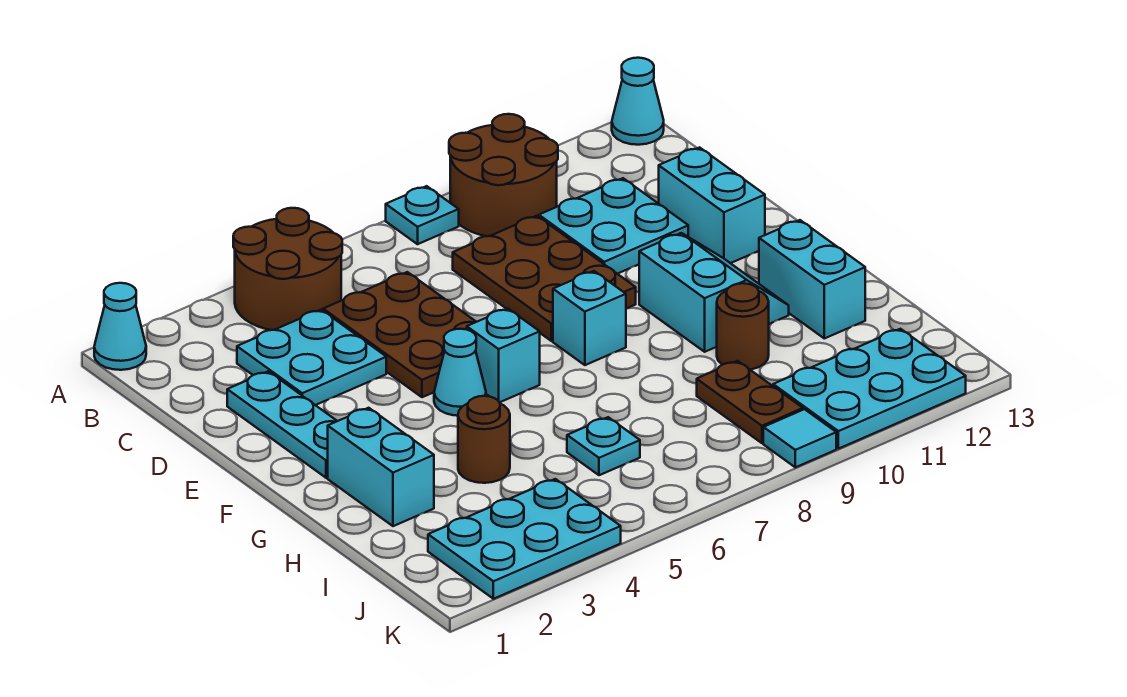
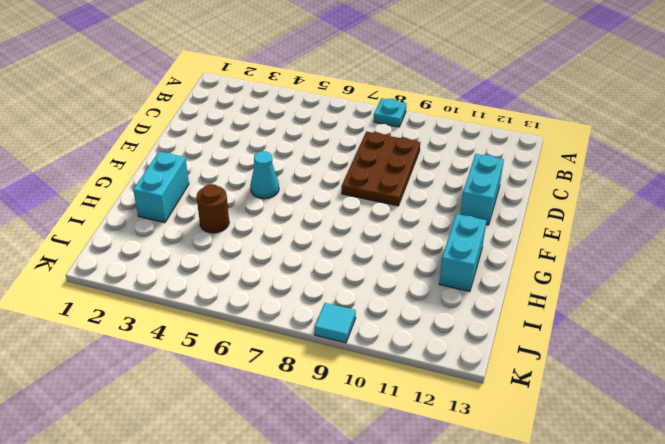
none -> cyan 1x1 cone [94,283,146,370]
none -> brown 2x2 round brick [233,208,342,330]
none -> brown 2x2 round brick [449,114,558,236]

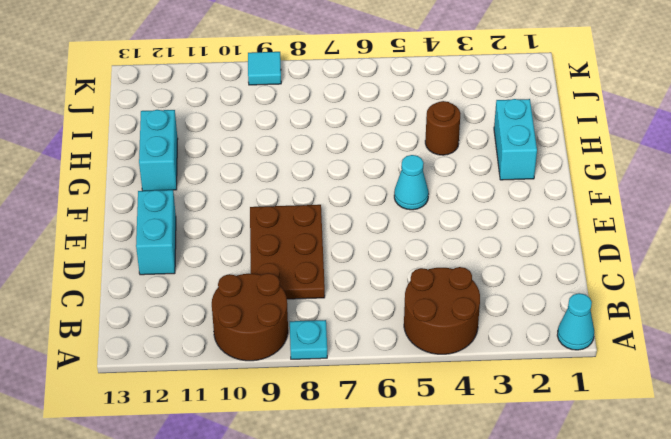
none -> cyan 1x1 cone [612,58,664,145]
none -> cyan 2x2 plate [237,310,386,405]
none -> brown 2x3 plate [323,272,476,397]

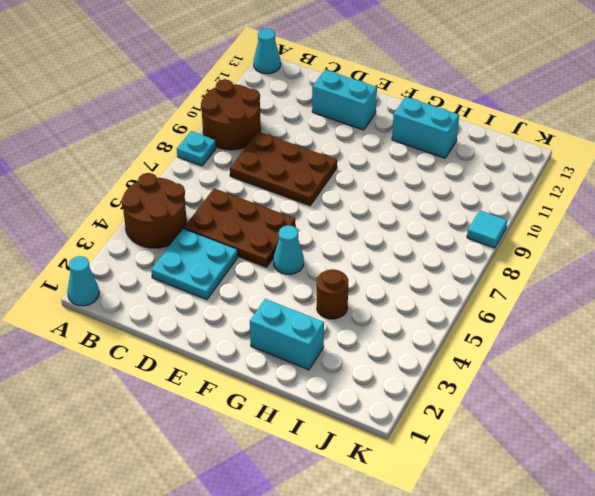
none -> cyan 2x2 plate [539,178,688,274]
none -> cyan 1x3 plate [227,371,337,478]
none -> cyan 1x1 brick [467,308,540,403]

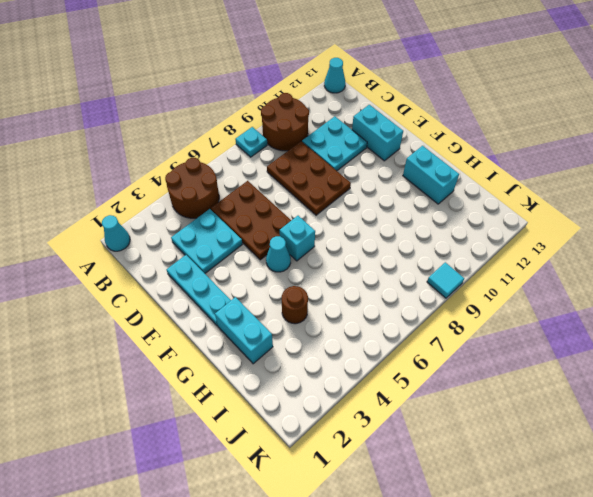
none -> cyan 1x1 brick [553,271,626,365]
none -> cyan 2x2 slope [639,233,789,352]
none -> brown 1x1 round brick [717,283,769,370]

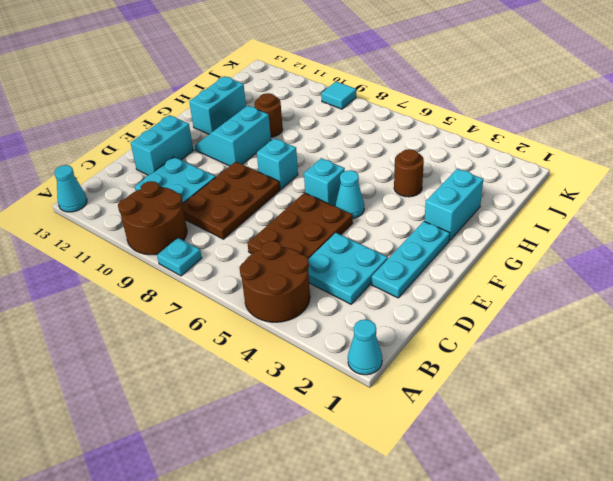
none -> cyan 1x1 plate [567,417,640,475]
none -> brown 1x2 plate [697,361,803,443]
none -> cyan 2x3 plate [428,479,621,599]

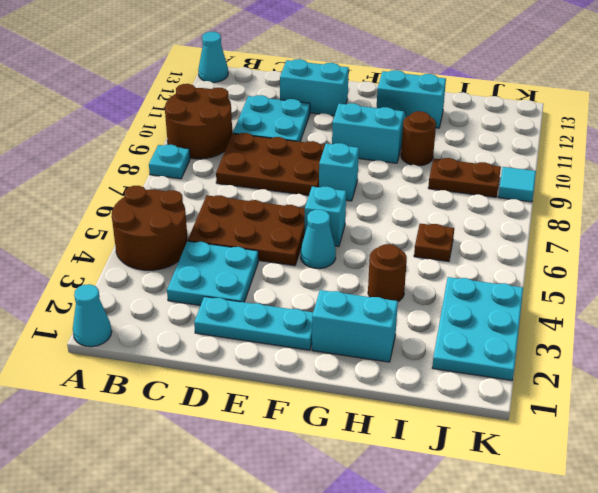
brown 1x1 plate [414,224,454,261] -> cyan 1x1 plate [567,417,640,475]
none -> cyan 2x3 plate [773,329,966,449]

